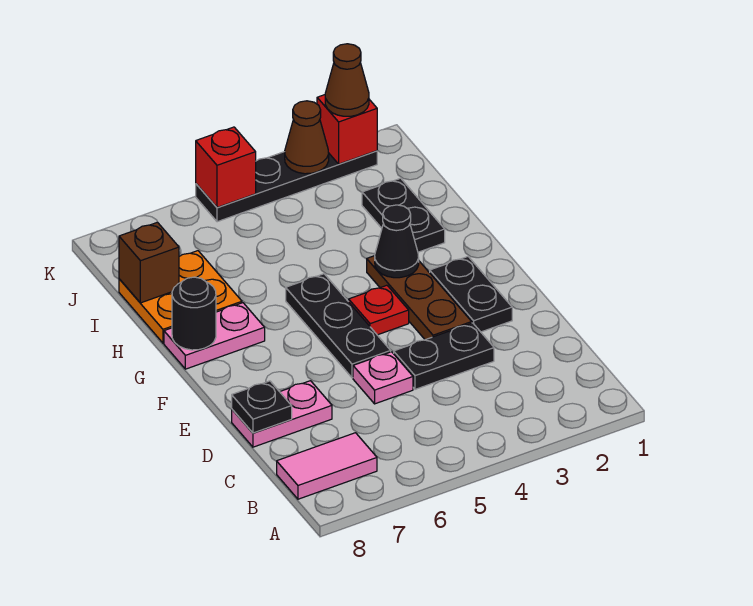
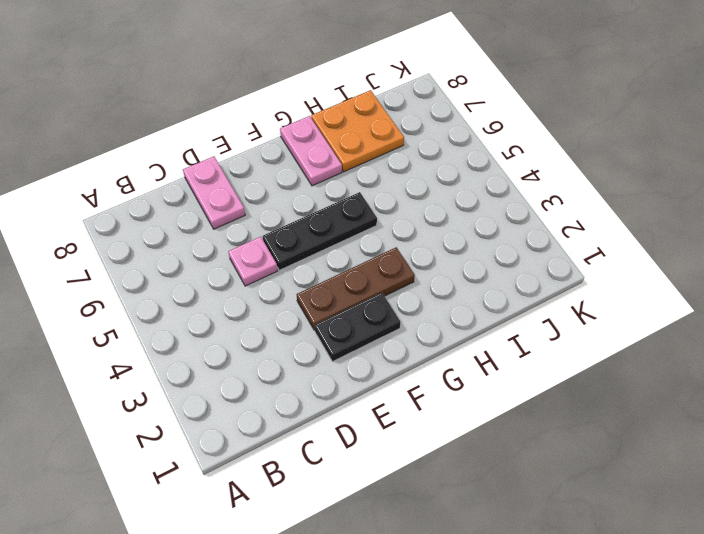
none -> pink 1x2 tile [277,433,377,499]
none -> black 1x2 plate [394,323,494,389]
none -> red 1x1 plate [349,285,409,335]

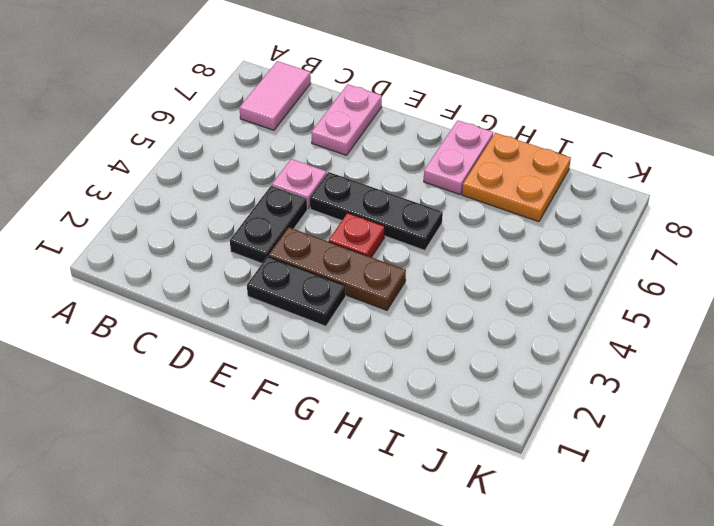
none -> black 1x2 plate [362,178,445,252]
none -> black 1x4 plate [196,151,377,222]
none -> black 1x1 plate [232,381,292,433]

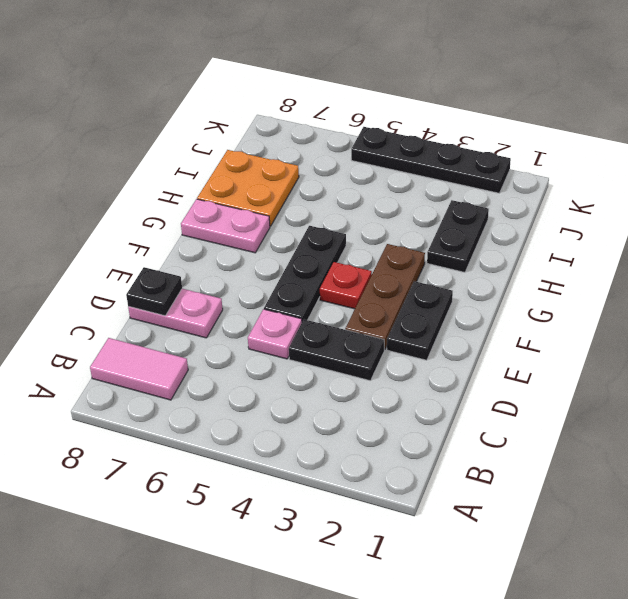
none -> black 1x1 cone [375,205,419,278]
none -> black 1x1 round brick [172,277,216,350]
none -> brown 1x1 brick [119,222,179,303]

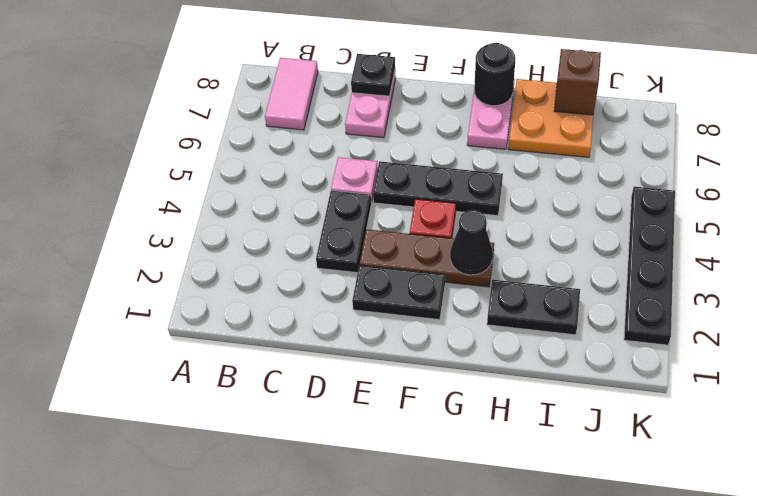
none -> red 1x1 brick [317,95,377,164]
none -> brown 1x1 cone [285,101,329,174]
none -> red 1x1 brick [196,127,256,207]

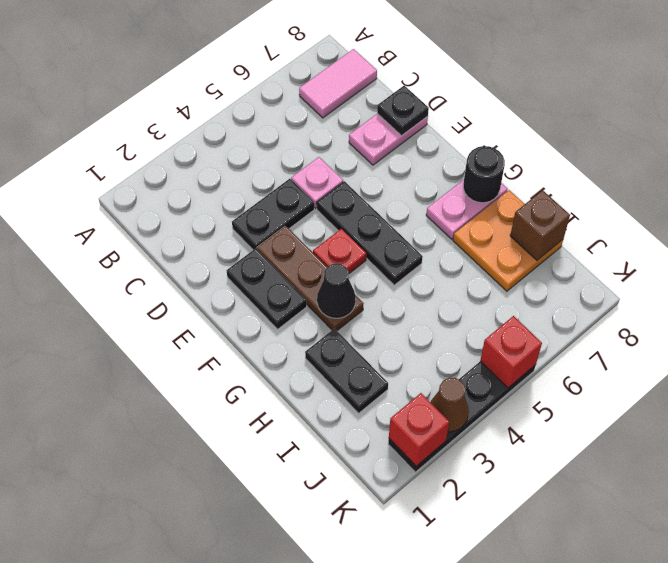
none -> brown 1x1 cone [325,44,369,116]

